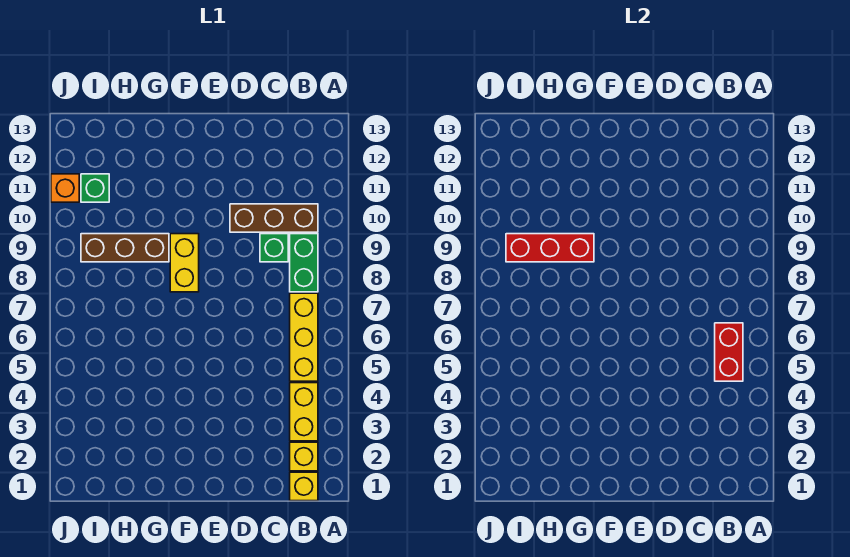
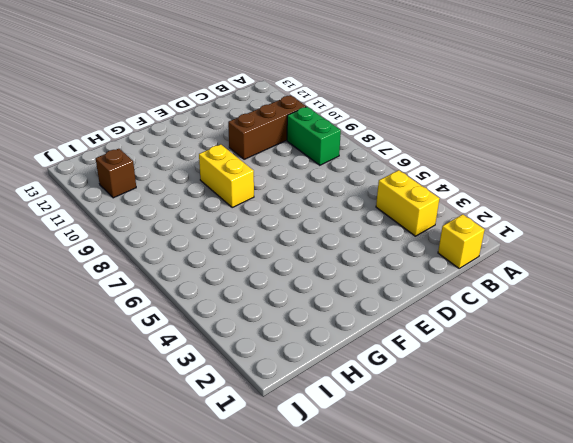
brown 1x1 brick [96,149,136,198] -> green 1x1 brick [81,174,109,202]
none -> yellow 1x1 brick [290,442,318,471]
none -> yellow 1x3 brick [290,293,318,381]
none -> green 1x1 brick [260,234,288,262]

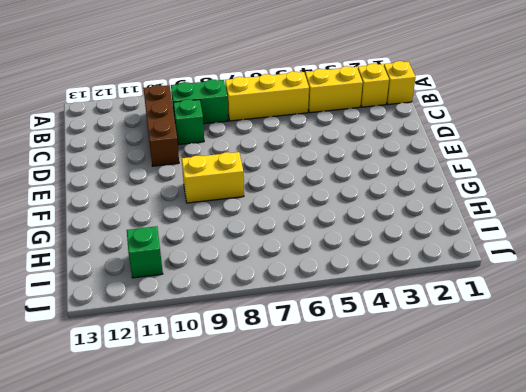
none -> brown 1x3 brick [81,234,169,262]
none -> orange 1x1 brick [51,174,79,202]
none -> red 1x2 brick [715,323,743,381]

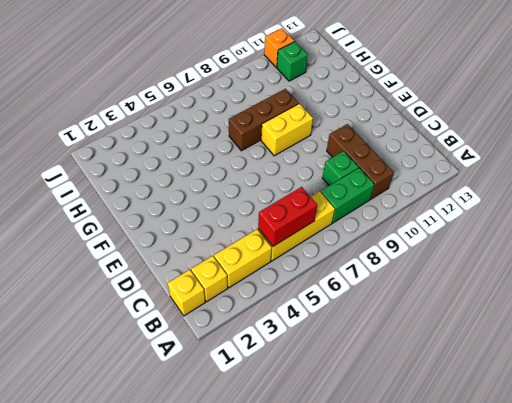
brown 1x3 brick [229,89,299,151] -> brown 1x3 brick turned to [81,234,169,262]
none -> red 1x3 brick [506,234,594,262]

